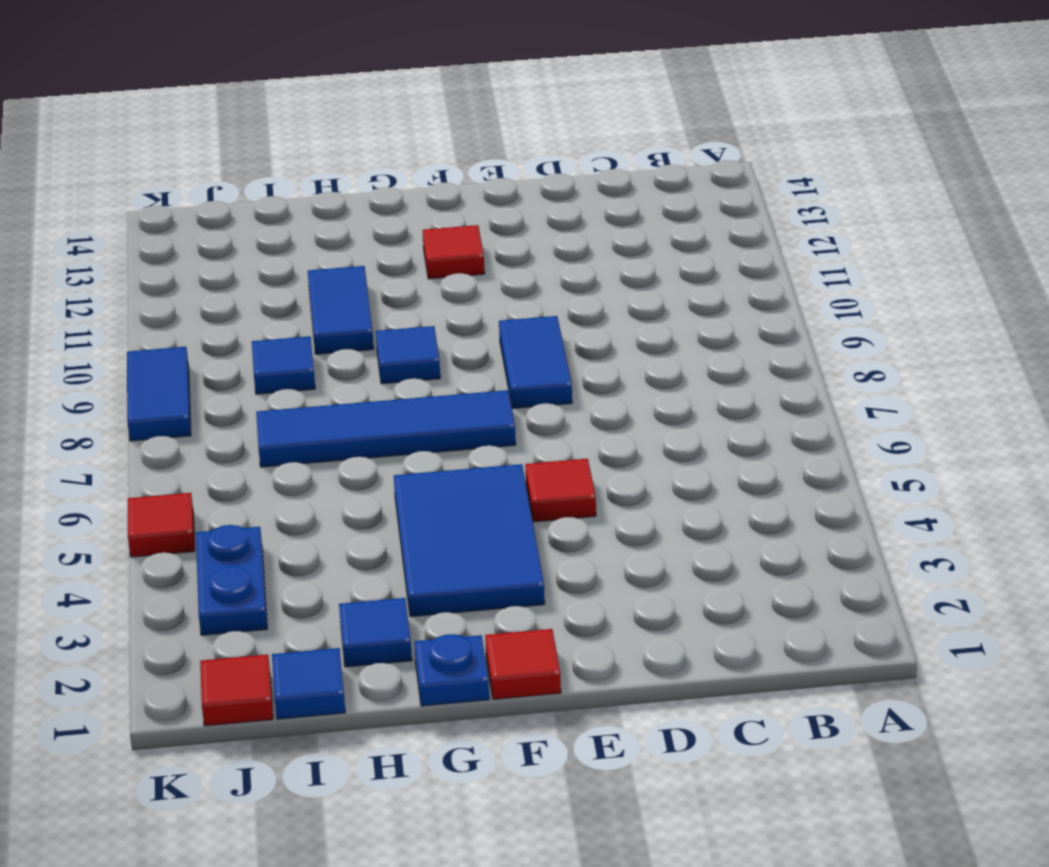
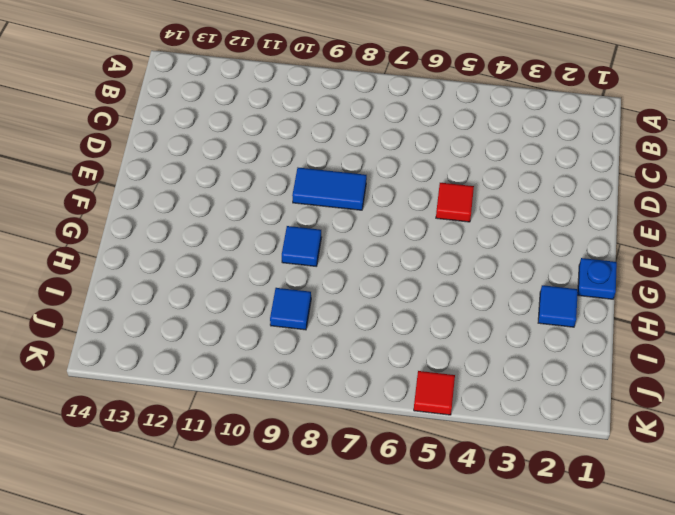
none -> red 1x1 tile [485,629,561,699]
none -> blue 2x3 tile [394,464,545,617]
none -> blue 1x4 tile [256,390,516,467]

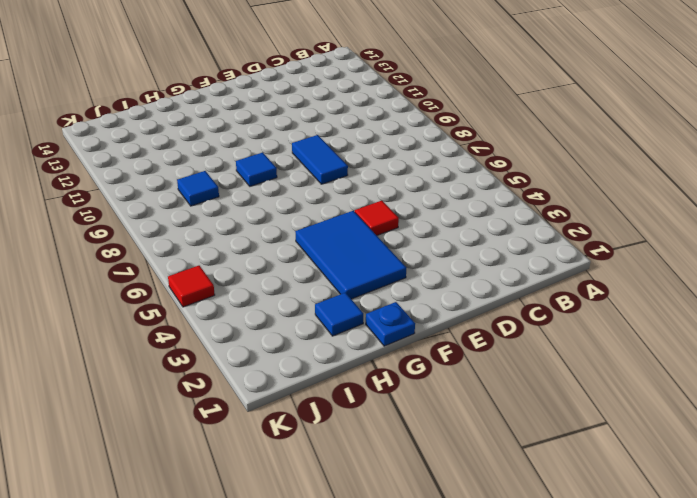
none -> red 1x1 tile [485,629,561,699]
none -> blue 1x4 tile [256,390,516,467]
none -> red 1x1 tile [423,225,485,279]

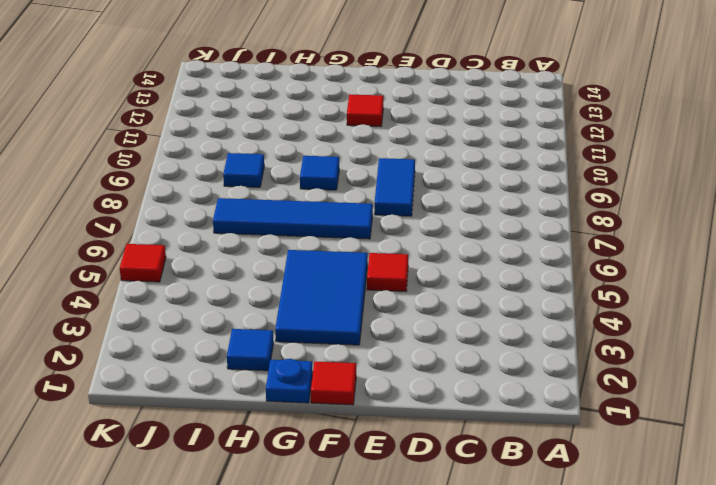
none -> blue 1x2 tile [308,266,374,354]
none -> blue 1x1 tile [272,648,345,719]
none -> red 1x1 tile [200,655,273,726]

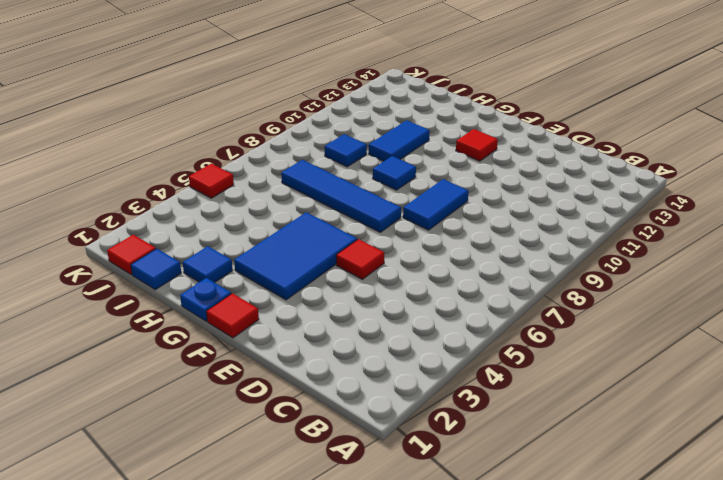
none -> blue 1x2 plate [196,525,267,635]
none -> blue 1x2 tile [127,347,191,441]

